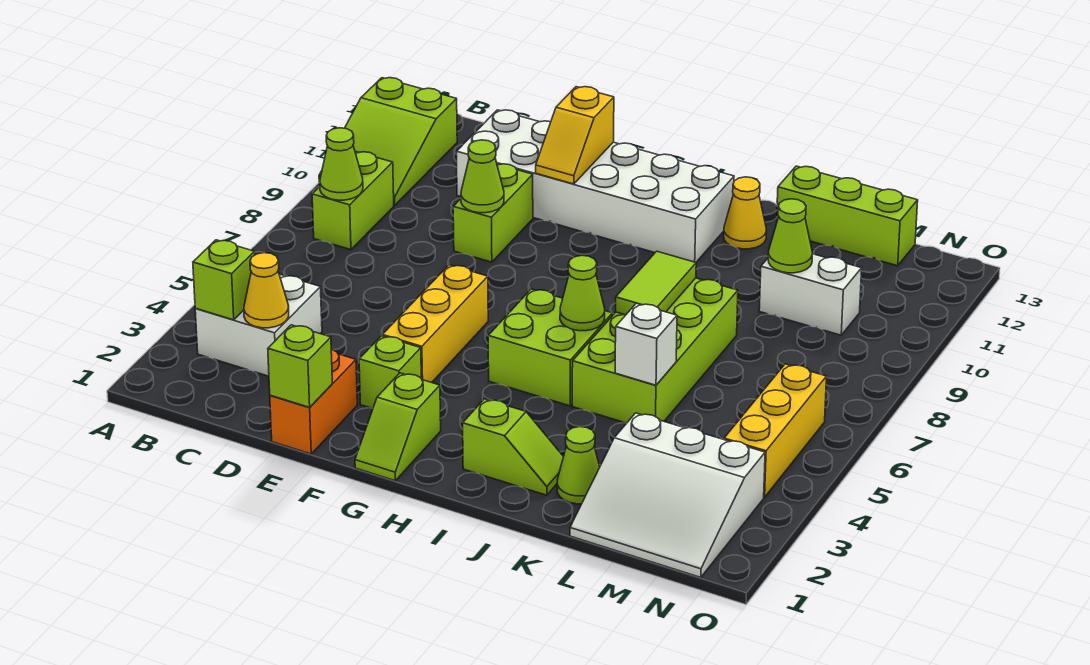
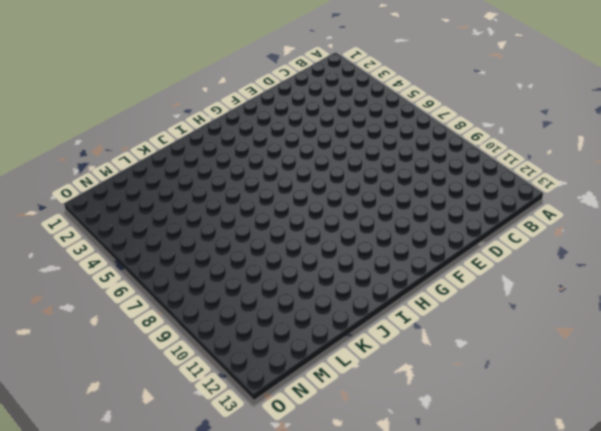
none -> lime 2x3 slope [319,78,457,205]
none -> white 2x2 brick [195,274,322,376]
none -> lime 1x2 brick [312,152,394,250]

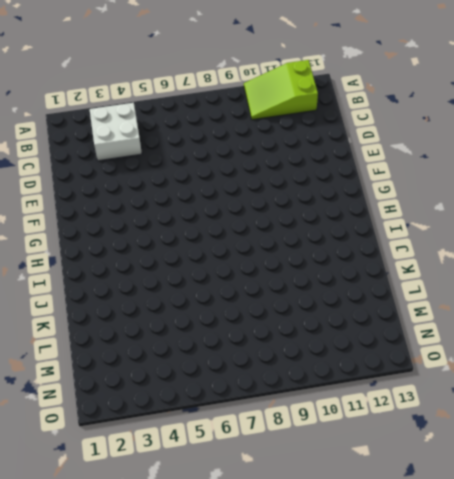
none -> lime 1x2 brick [312,152,394,250]
none -> white 2x6 brick [456,110,734,262]
none -> orange 1x2 brick [270,349,357,454]

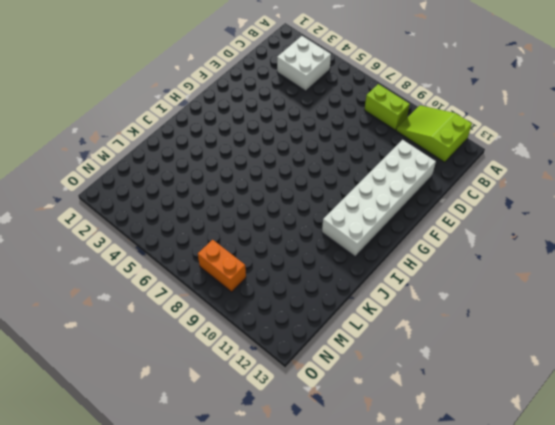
orange 1x2 brick [198,240,246,292] -> orange 1x2 brick moved to [270,349,357,454]
none -> lime 1x2 brick [453,164,533,262]
none -> lime 1x1 brick [359,336,421,408]
none -> yellow 1x3 brick [382,265,488,383]

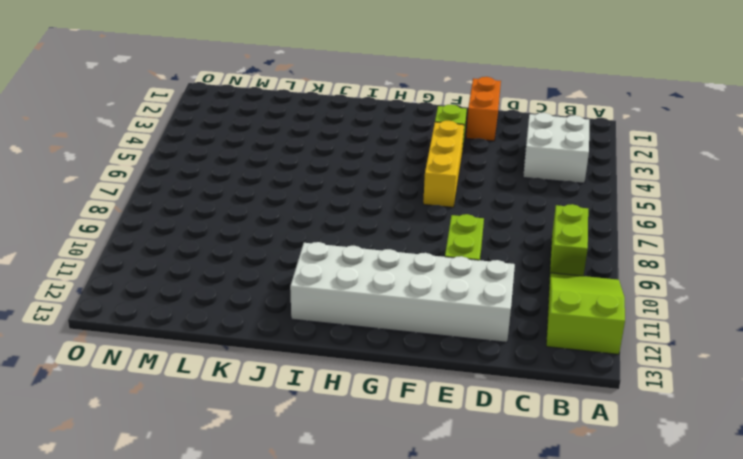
none -> lime 1x2 slope [355,373,441,481]
none -> lime 2x2 brick [488,289,612,406]
none -> lime 1x2 slope [463,399,563,495]

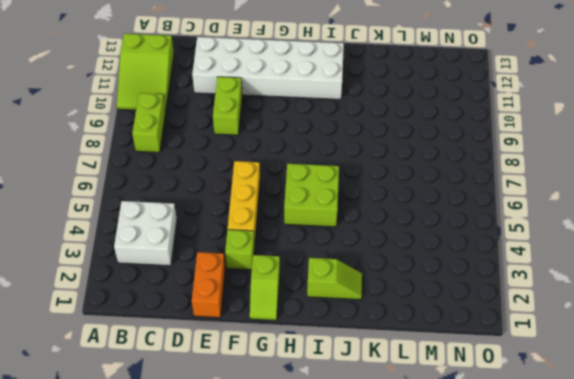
none -> lime 2x4 brick [572,278,738,423]
none -> yellow 1x1 cone [724,177,766,249]
none -> lime 1x1 cone [557,427,600,504]

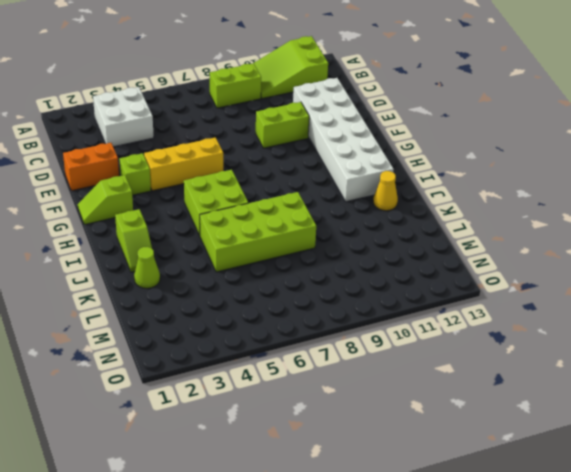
none -> lime 1x3 brick [777,166,918,266]
none -> white 3x3 slope [570,413,765,577]
none -> white 1x2 brick [759,254,862,335]

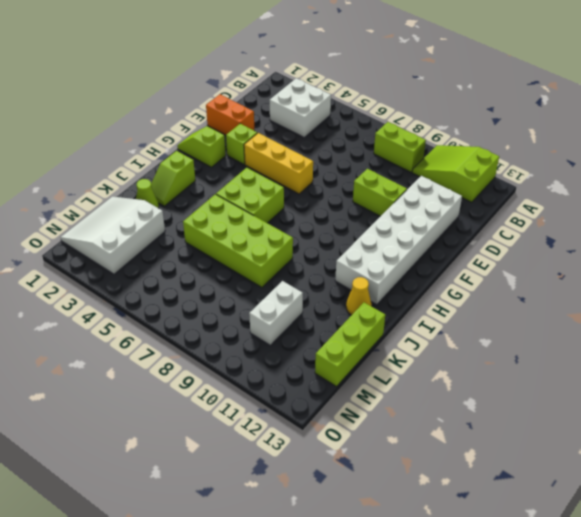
none -> yellow 1x3 brick [724,364,827,497]
none -> lime 1x1 brick [193,240,255,320]
none -> lime 1x1 cone [320,128,363,200]

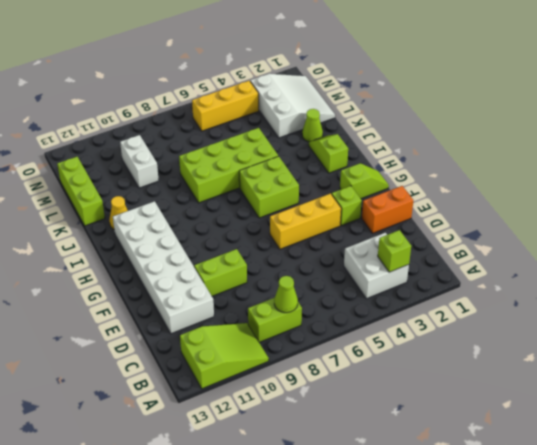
none -> yellow 1x1 cone [244,253,289,328]
none -> lime 1x1 brick [268,325,332,407]
none -> lime 1x1 cone [461,140,504,213]

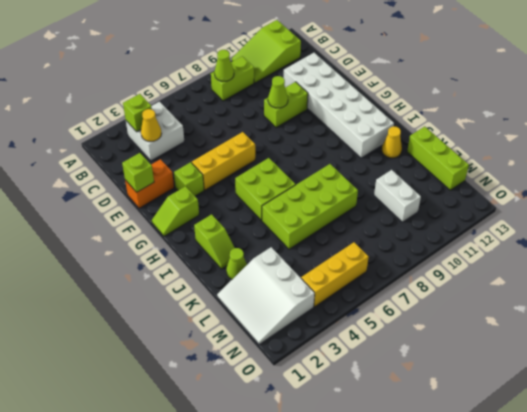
none -> yellow 1x2 slope [536,87,614,184]
none -> lime 1x1 cone [560,255,605,331]
none -> lime 1x2 tile [615,251,696,315]

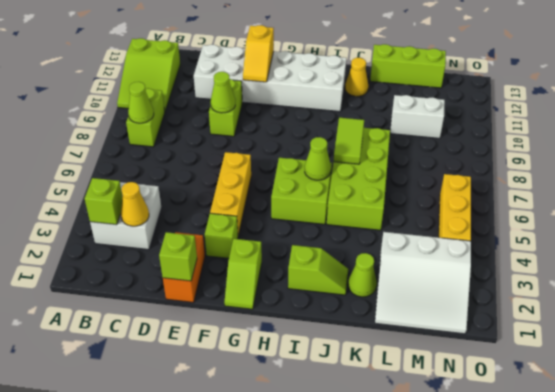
none -> white 1x1 brick [615,303,677,385]
none -> lime 1x1 cone [768,199,812,273]

